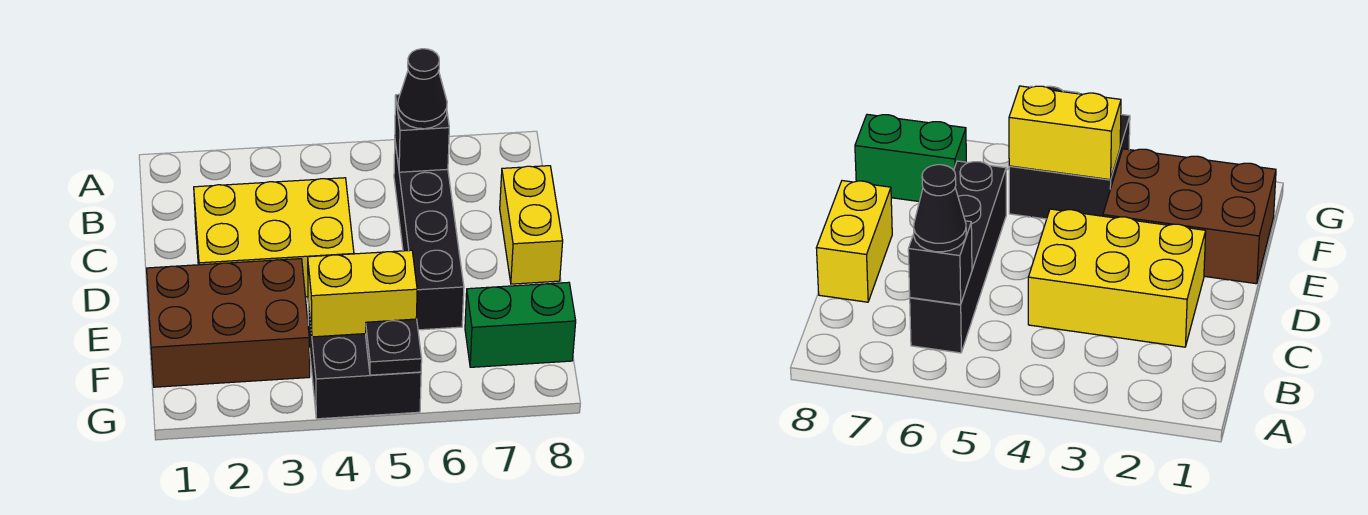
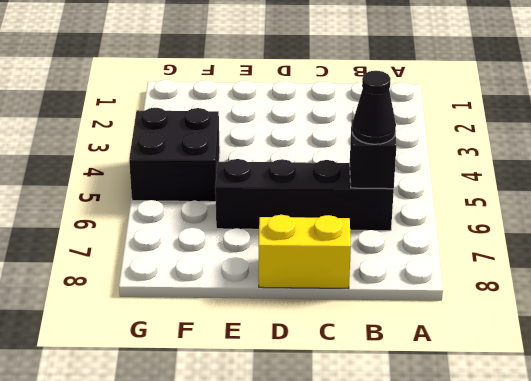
none -> yellow 2x3 brick [194,178,354,297]
none -> brown 2x3 brick [147,259,310,387]

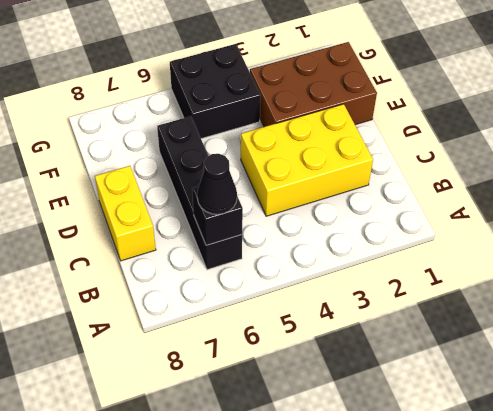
none -> green 1x2 brick [465,282,576,367]
none -> yellow 1x2 brick [308,250,417,337]

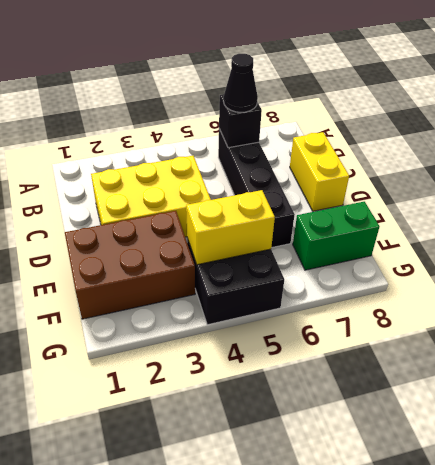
none -> black 1x1 plate [366,319,422,375]

